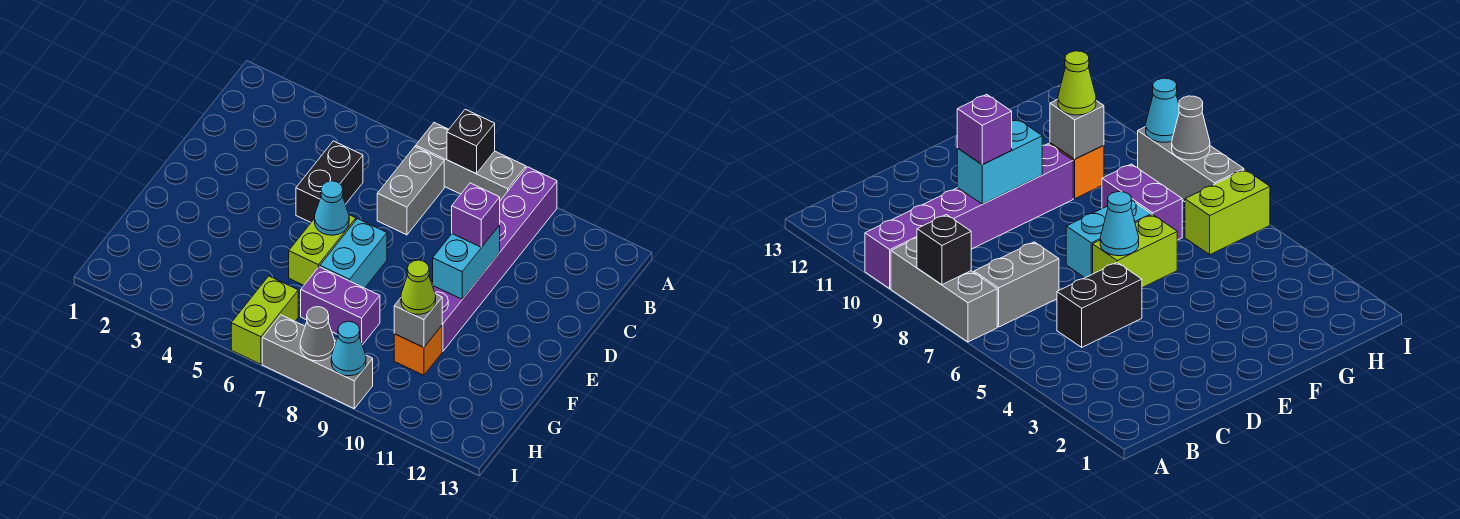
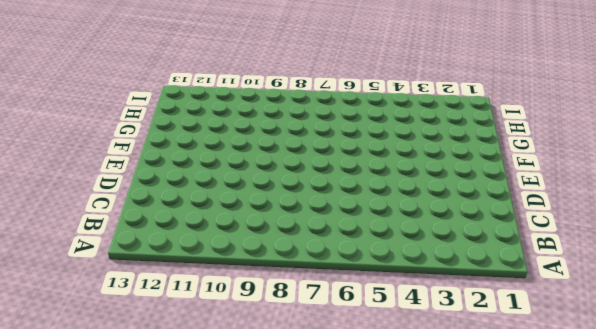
none -> grey 1x3 brick [416,123,526,200]
none -> purple 1x6 brick [433,167,557,351]
none -> grey 1x2 brick [377,147,444,235]

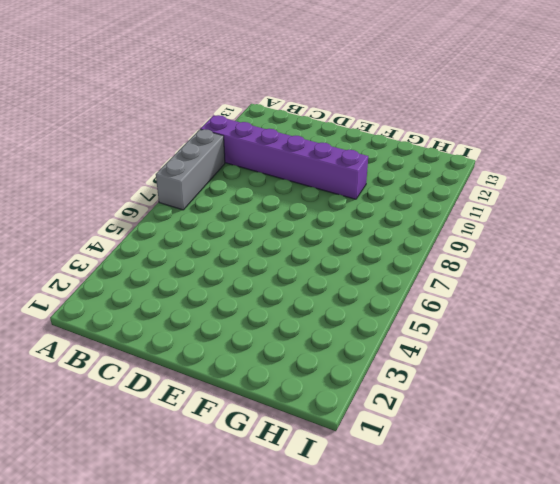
none -> grey 1x2 brick [377,147,444,235]
none -> black 1x2 brick [296,141,363,222]
none -> lime 1x2 brick [289,215,356,285]

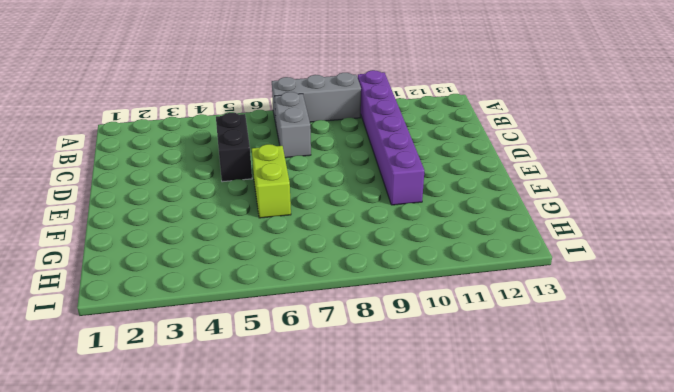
none -> cyan 1x2 brick [320,219,387,288]
none -> purple 1x2 brick [301,267,380,345]
none -> orange 1x1 brick [394,326,442,375]

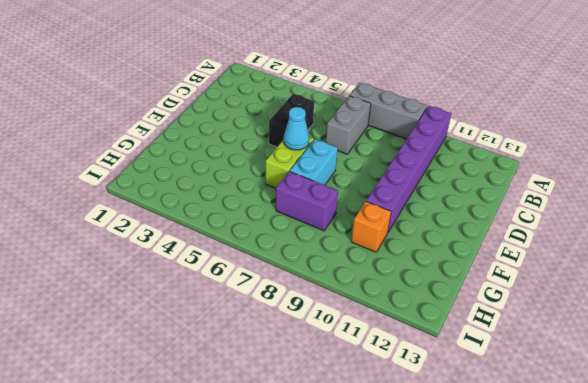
none -> lime 1x2 brick [231,276,298,364]
none -> grey 1x3 brick [262,315,373,408]
none -> black 1x1 brick [447,109,495,174]

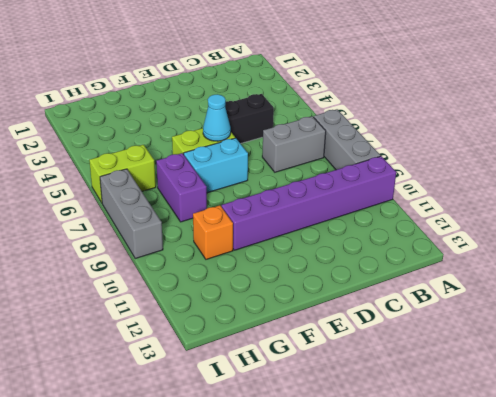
none -> black 1x1 brick [447,109,495,174]
none -> cyan 1x2 brick [433,225,500,299]
none -> grey 1x1 brick [394,294,442,348]

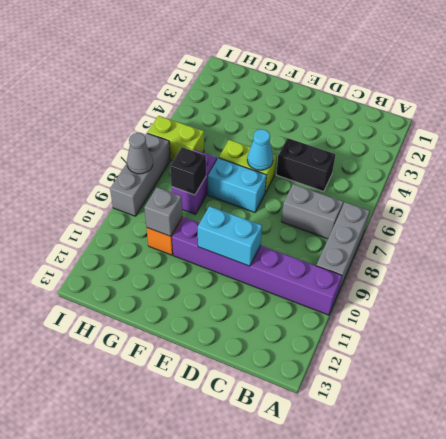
black 1x1 brick [170,147,206,195] -> black 1x1 brick moved to [447,109,495,174]
none -> cyan 1x1 cone [331,321,366,376]
none -> purple 1x1 brick [452,183,500,247]
none -> lime 1x1 cone [401,260,436,315]

